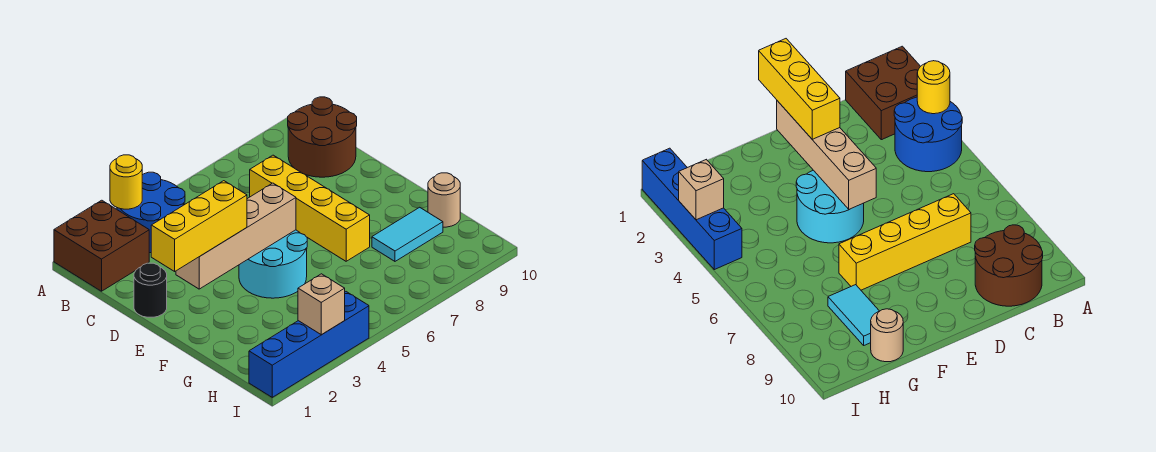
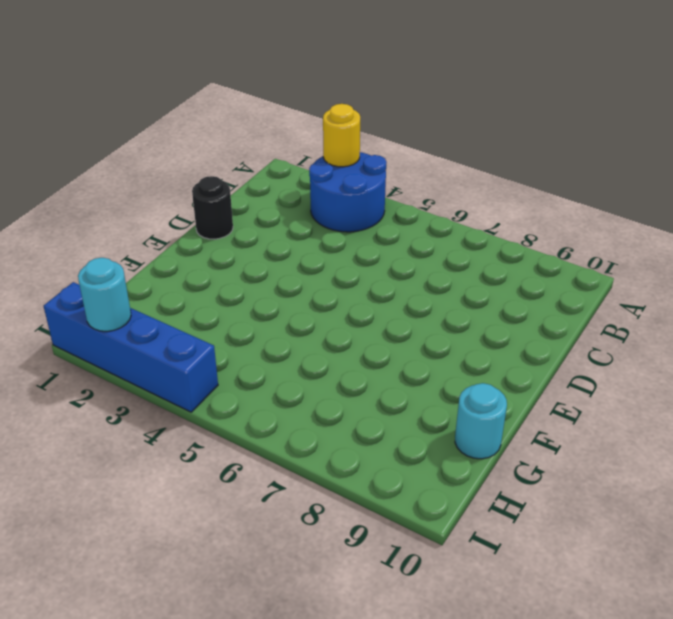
cyan 1x1 round brick [455,383,507,459] -> tan 1x1 round brick [428,173,460,227]
cyan 1x1 round brick [78,258,131,331] -> none
none -> brown 2x2 brick [54,200,149,291]
none -> brown 2x2 round brick [288,97,357,177]
none -> yellow 1x4 brick [250,155,370,261]

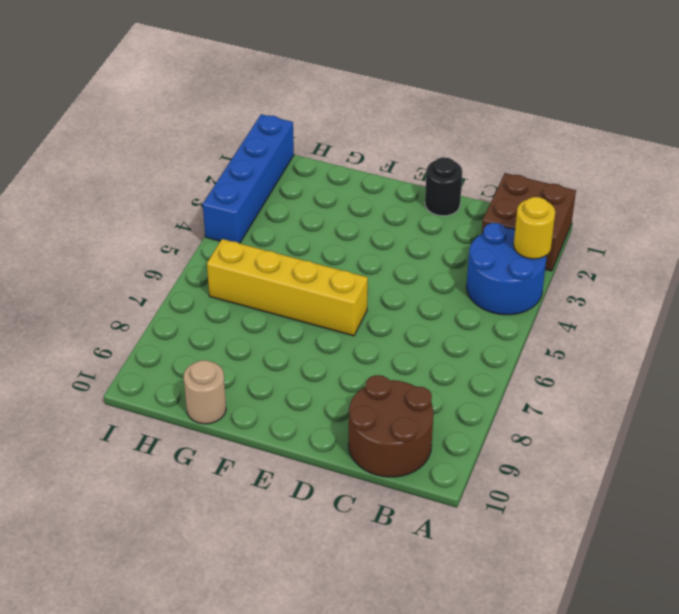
yellow 1x4 brick [207,239,368,336] -> yellow 1x4 brick moved to [250,155,370,261]
none -> cyan 2x2 round brick [239,230,307,298]
none -> cyan 1x2 tile [372,207,443,261]
none -> tan 1x4 brick [176,183,296,289]

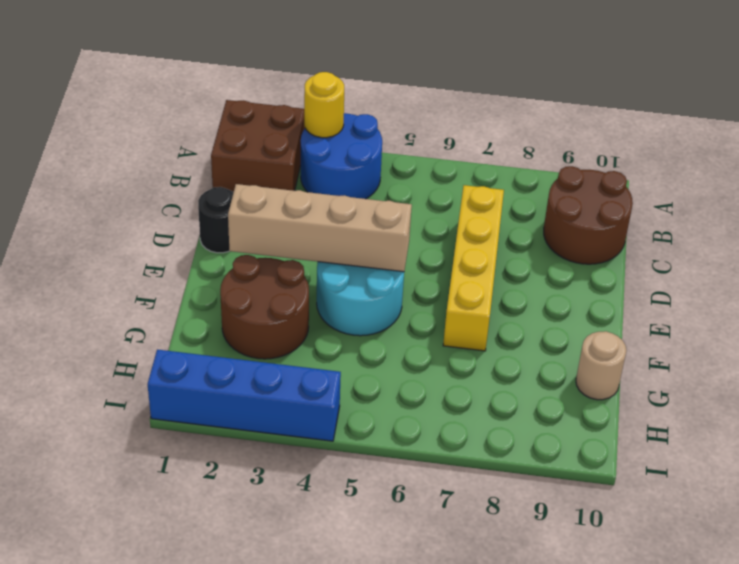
brown 2x2 round brick [220,255,309,359] -> none
none -> cyan 1x2 tile [372,207,443,261]
none -> tan 1x1 brick [298,274,345,335]
none -> yellow 1x3 brick [151,181,247,271]

